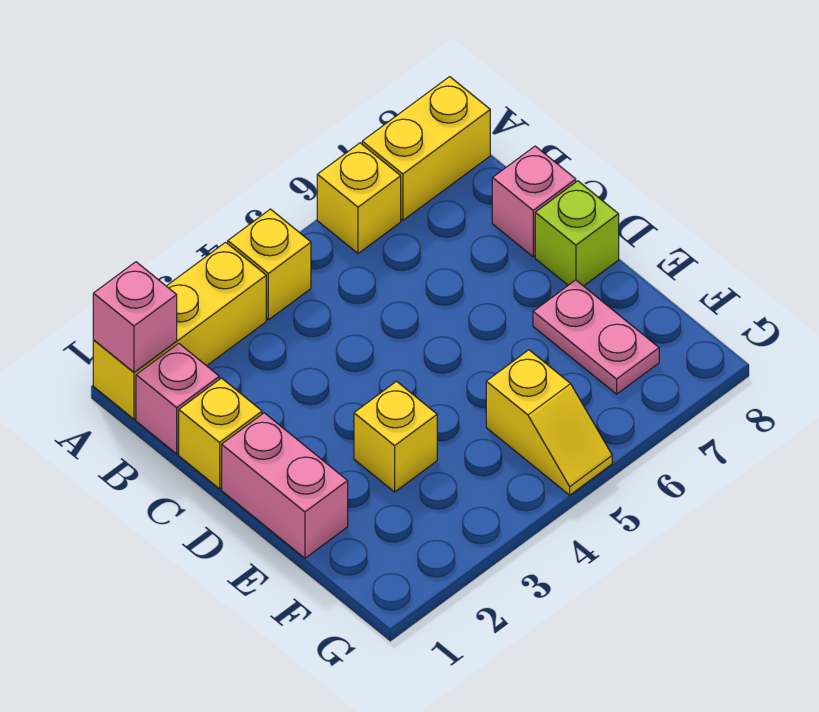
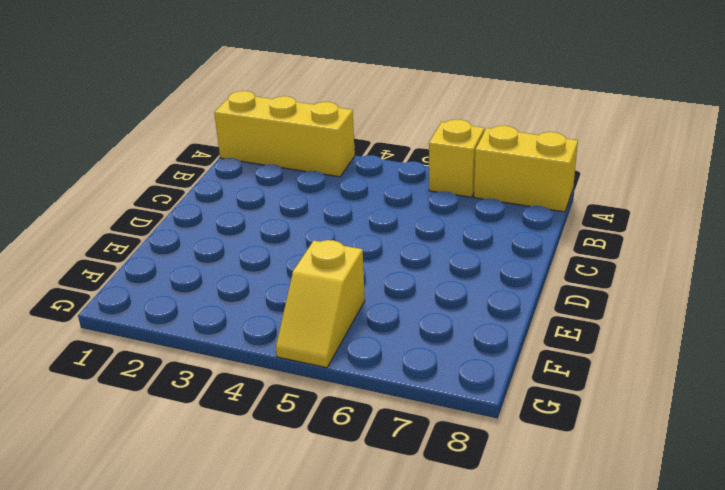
none -> yellow 1x1 brick [228,209,311,320]
none -> pink 1x1 brick [136,343,219,454]
none -> yellow 1x1 brick [179,378,262,489]

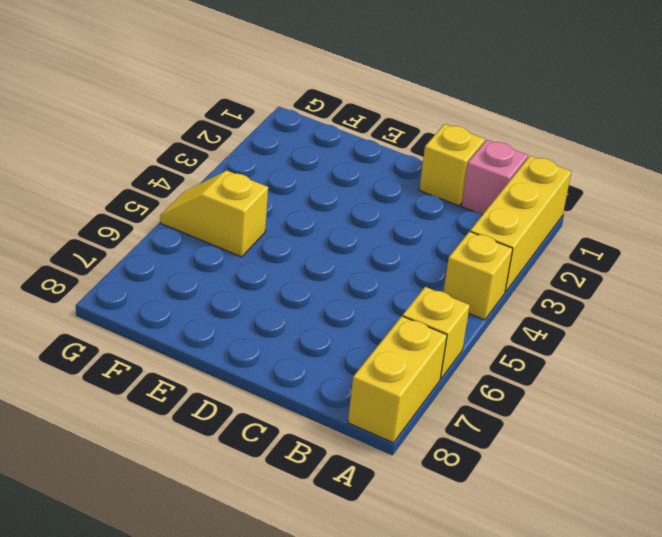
none -> pink 1x1 brick [492,146,576,257]
none -> pink 1x2 brick [222,413,348,558]
none -> lime 1x1 brick [535,181,619,286]

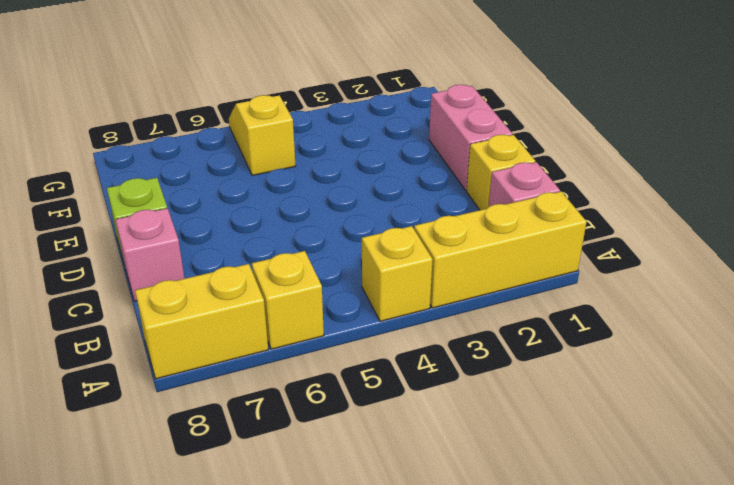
none -> yellow 1x1 brick [354,381,437,492]
none -> pink 1x2 plate [533,280,659,394]
none -> pink 1x1 brick [93,262,177,372]

